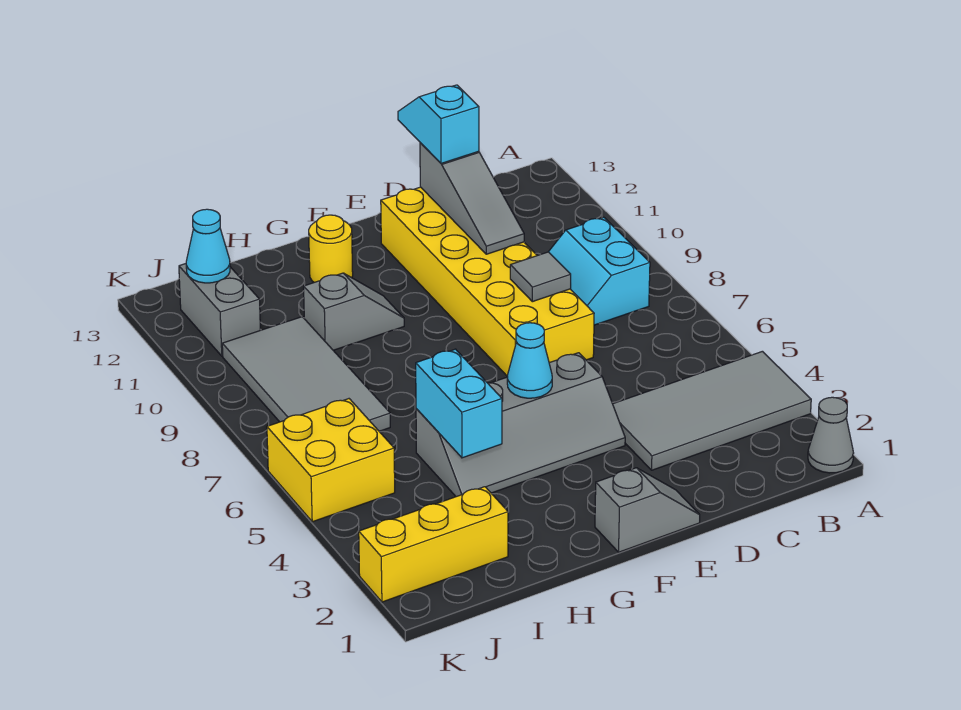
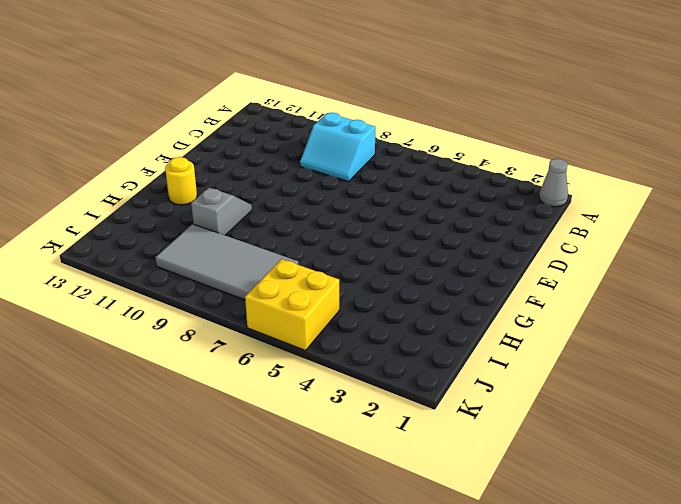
none -> grey 2x4 tile [613,351,811,470]
none -> yellow 2x6 brick [381,187,594,376]
none -> grey 1x2 slope [595,468,700,552]

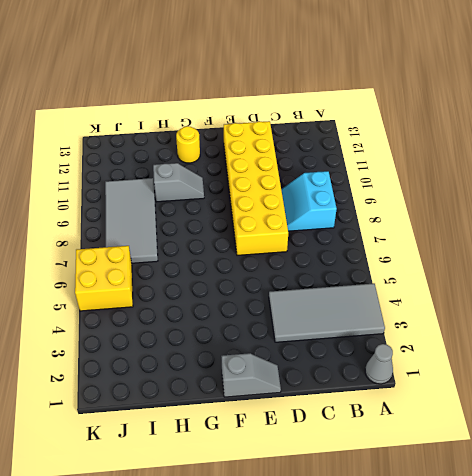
none -> grey 2x4 slope [416,353,625,497]
none -> yellow 1x3 brick [359,487,508,602]
none -> grey 1x2 brick [179,264,260,356]

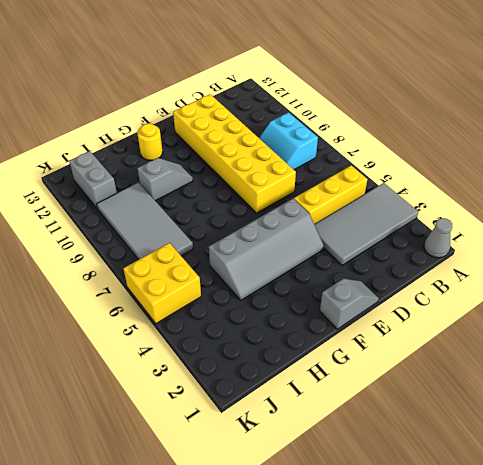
yellow 1x3 brick [294,165,367,224] -> yellow 1x3 brick moved to [359,487,508,602]
none -> grey 1x1 tile [510,252,571,302]
none -> grey 1x3 slope [420,143,524,254]
none -> cyan 1x1 cone [507,323,552,398]

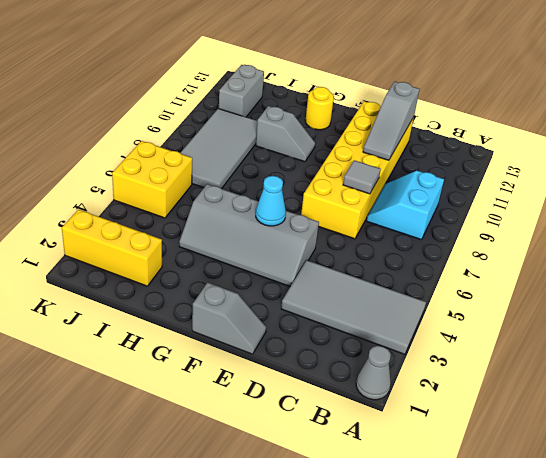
none -> cyan 1x2 brick [416,349,502,458]
none -> cyan 1x1 cone [186,209,230,283]
none -> cyan 1x2 slope [398,85,479,163]

